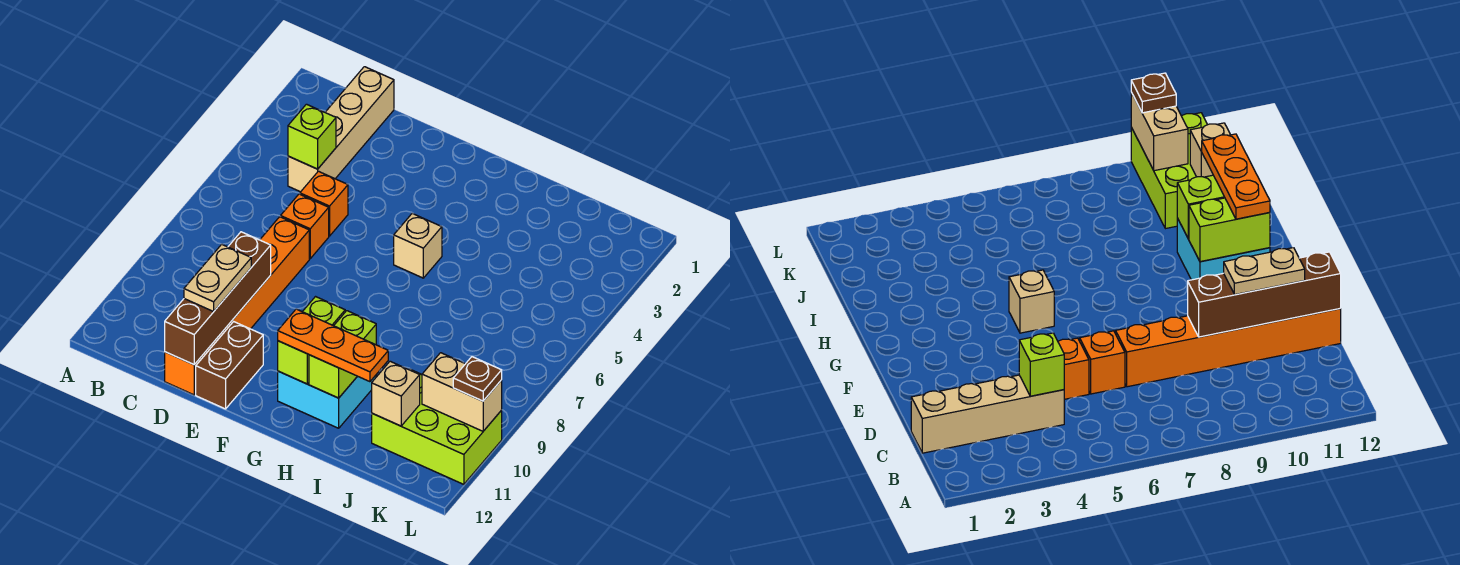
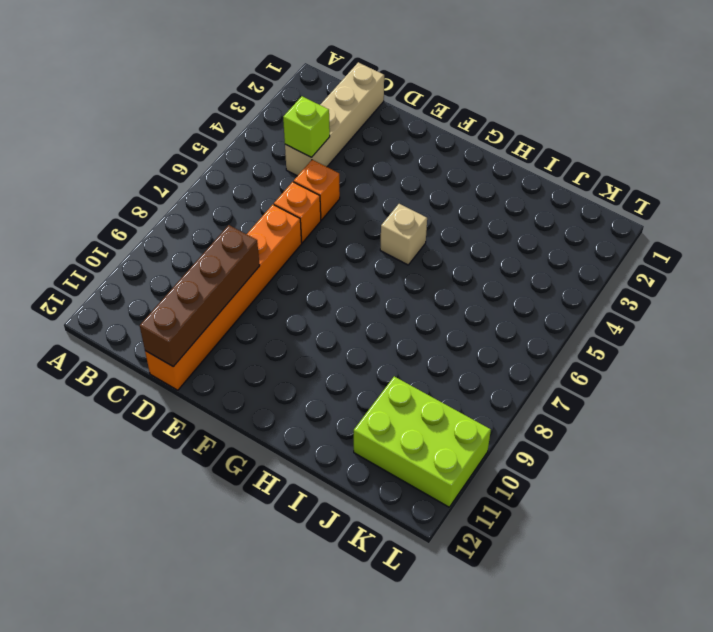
none -> brown 1x2 brick [196,322,263,409]
none -> cyan 2x2 brick [278,371,376,428]
none -> lime 1x2 brick [278,297,345,384]

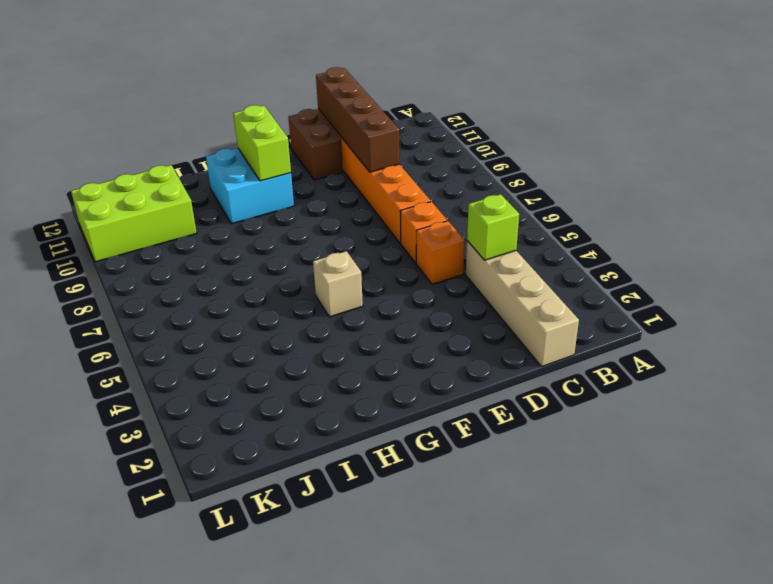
none -> lime 1x2 brick [309,311,376,398]
none -> tan 1x1 brick [372,361,420,426]
none -> tan 1x2 brick [422,353,502,431]

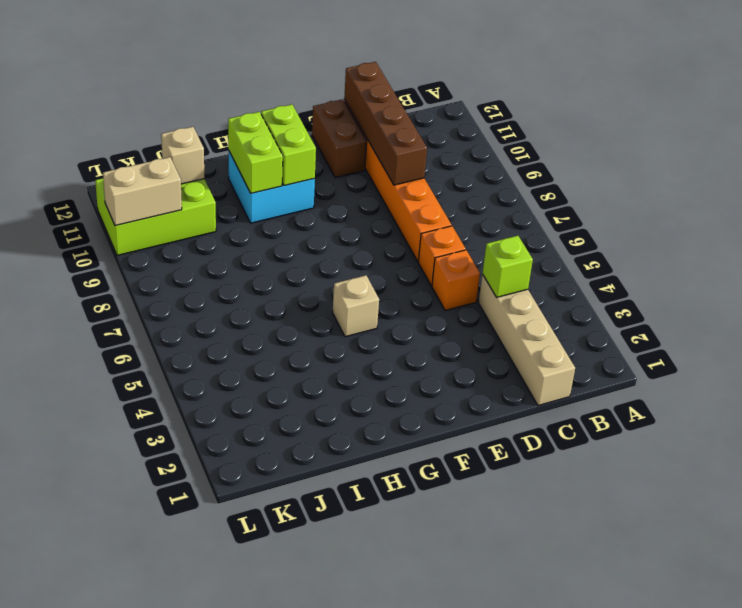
none -> tan 1x2 plate [184,244,251,311]
none -> orange 1x3 plate [278,309,388,382]
none -> brown 1x1 plate [453,357,502,401]

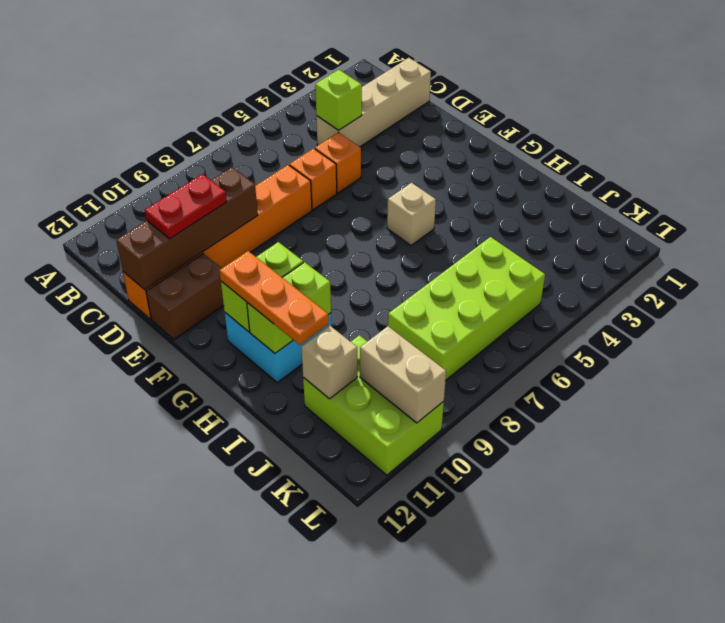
red 1x2 plate [145,174,227,239] -> tan 1x2 plate [184,244,251,311]
lime 2x4 brick [388,237,545,380] -> none
none -> brown 1x1 plate [453,357,502,401]

